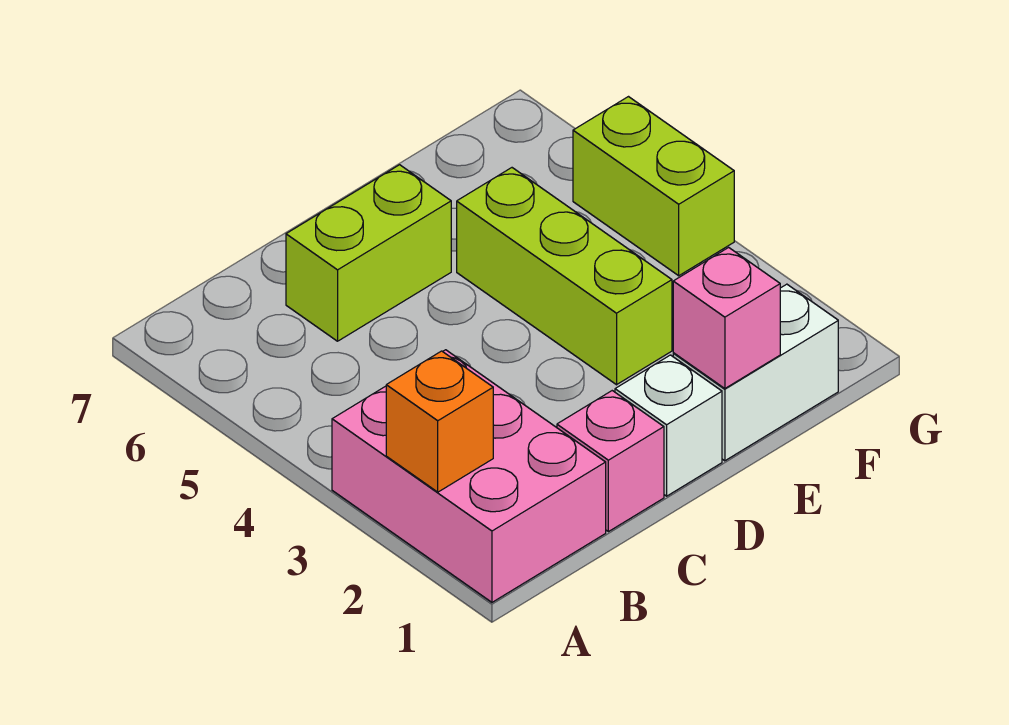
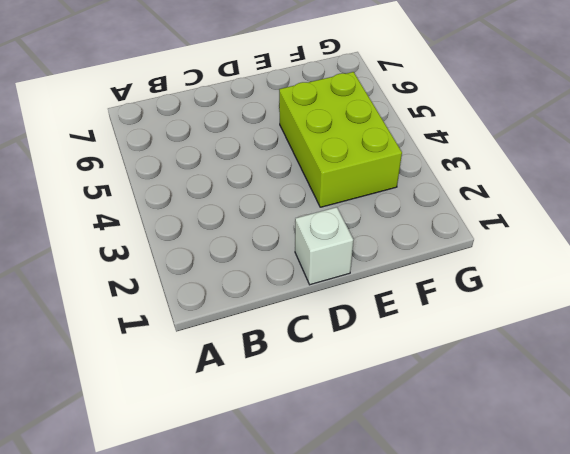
lime 2x3 brick [279,72,402,207] -> lime 1x3 brick [457,168,672,385]
none -> pink 2x3 brick [332,350,606,602]
none -> pink 1x1 brick [557,391,664,532]

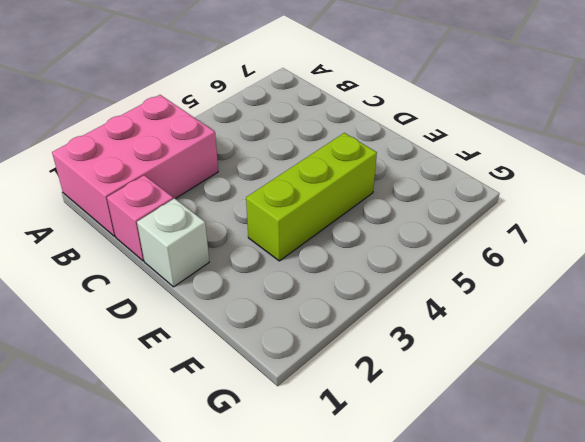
none -> lime 1x2 brick [286,165,451,341]
none -> white 1x2 brick [673,284,838,461]

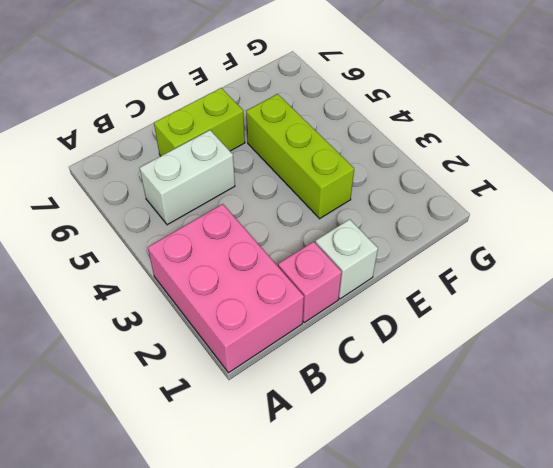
white 1x2 brick [140,130,235,225] -> white 1x2 brick moved to [673,284,838,461]
none -> lime 1x2 brick [573,97,734,276]
none -> orange 1x1 brick [386,351,493,492]

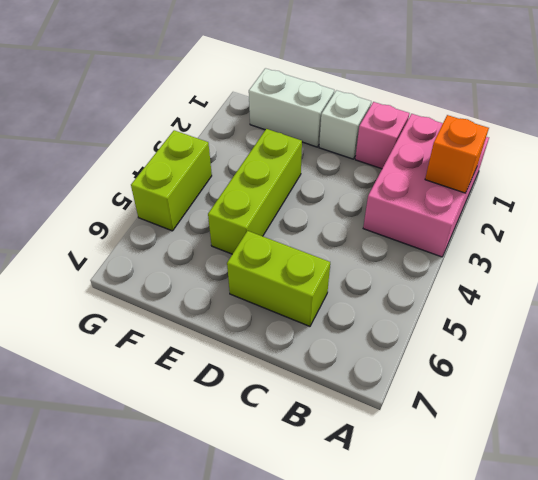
none -> pink 1x1 brick [673,247,780,389]

